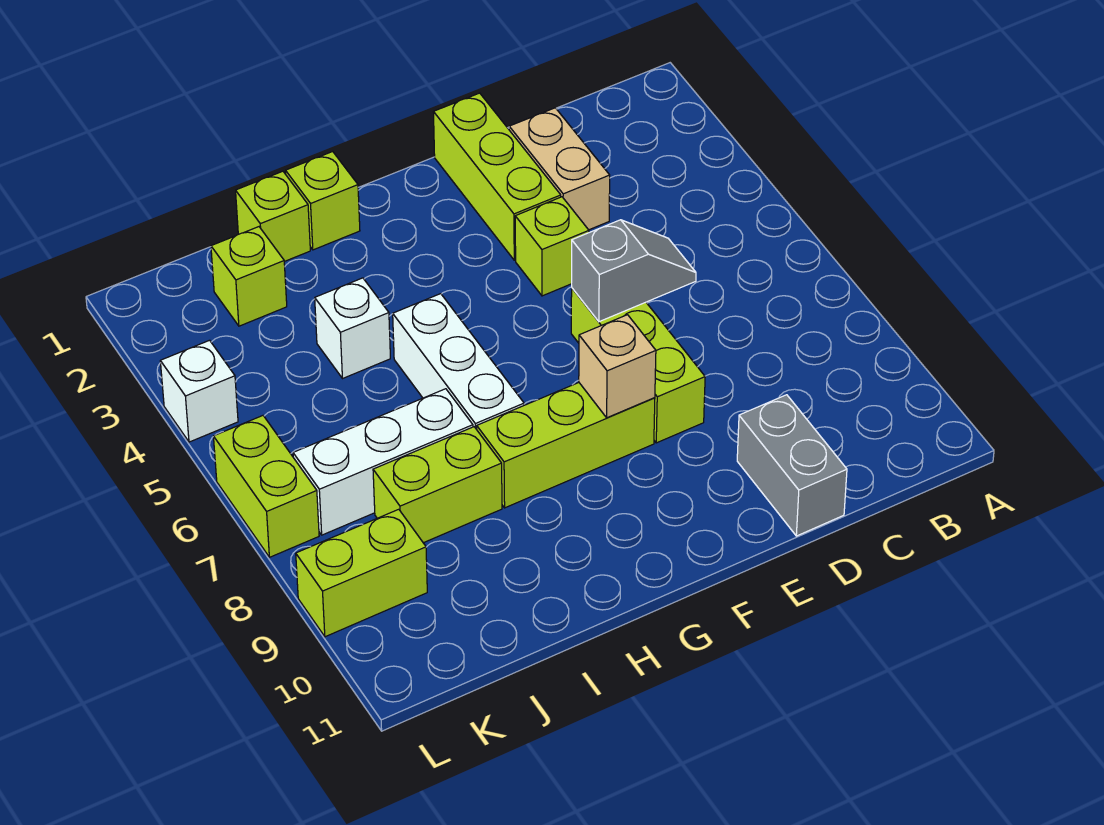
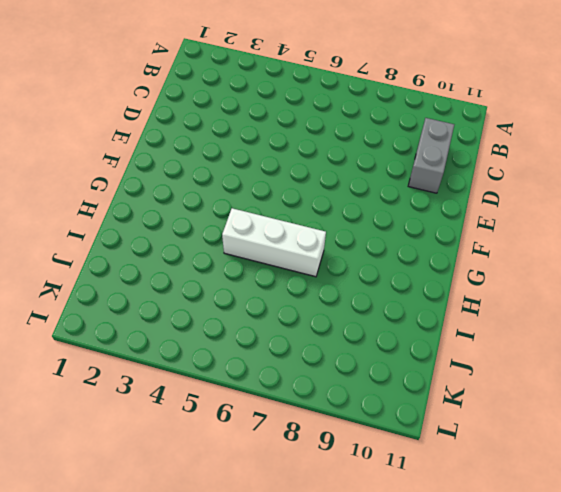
grey 1x2 brick [408,118,454,193] -> grey 1x2 brick turned to [737,395,847,536]
none -> tan 1x2 brick [509,108,610,230]
none -> lime 1x3 brick [434,93,561,260]
none -> lime 1x1 brick [515,197,589,296]

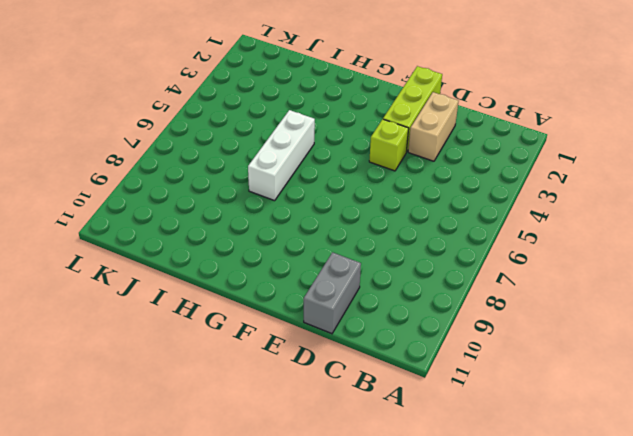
none -> lime 1x3 brick [571,288,705,443]
none -> lime 1x3 brick [477,383,655,508]
none -> lime 1x1 brick [286,152,360,250]

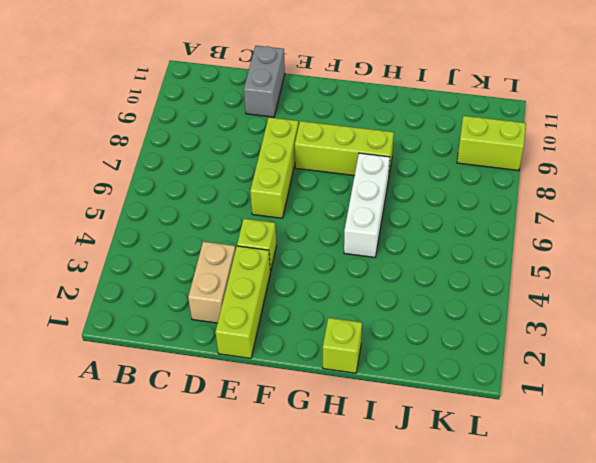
none -> lime 1x1 brick [236,171,310,262]
none -> white 1x1 brick [315,278,390,379]
none -> white 1x3 brick [293,389,473,535]

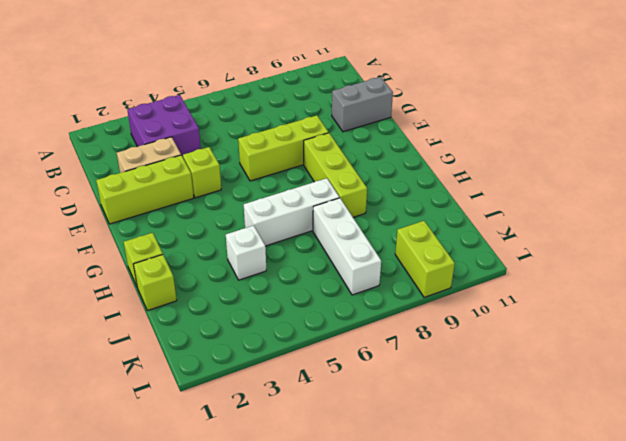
purple 2x2 brick [127,95,201,157] -> none
none -> lime 1x2 brick [373,427,502,543]
none -> lime 1x1 brick [211,227,287,326]
none -> white 1x1 brick [160,340,238,442]

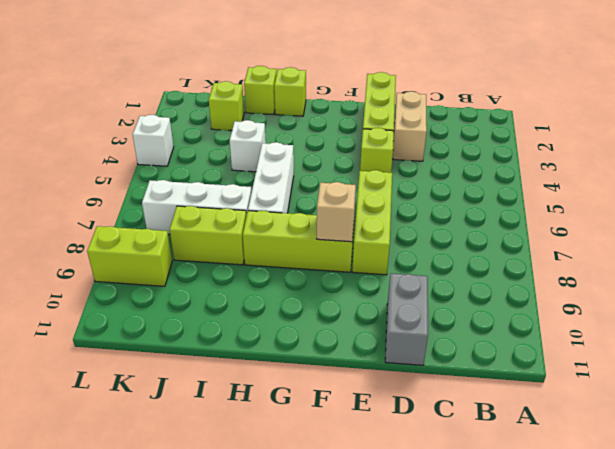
none -> lime 1x2 brick [213,416,319,557]
none -> grey 1x2 slope [572,220,696,322]

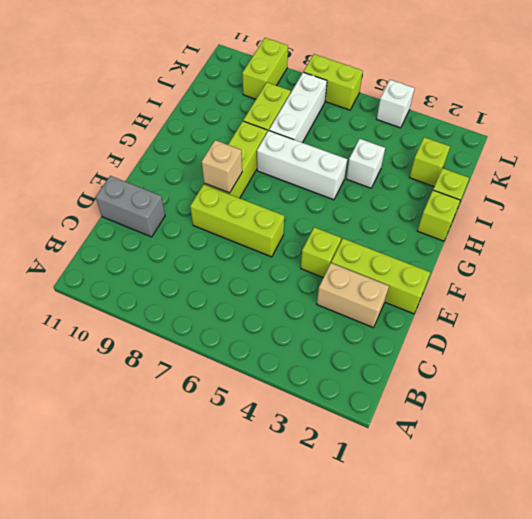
none -> grey 1x2 slope [572,220,696,322]

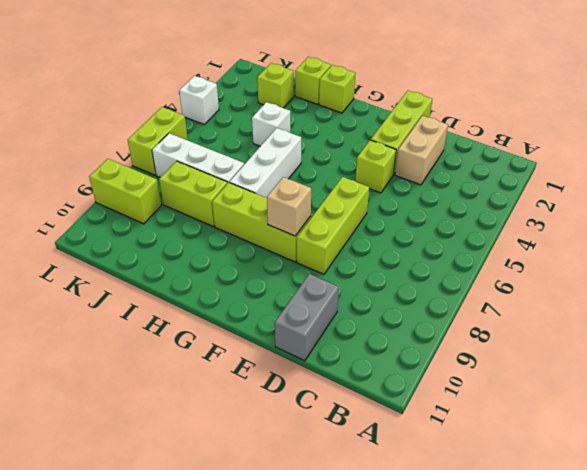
none -> grey 1x2 slope [572,220,696,322]

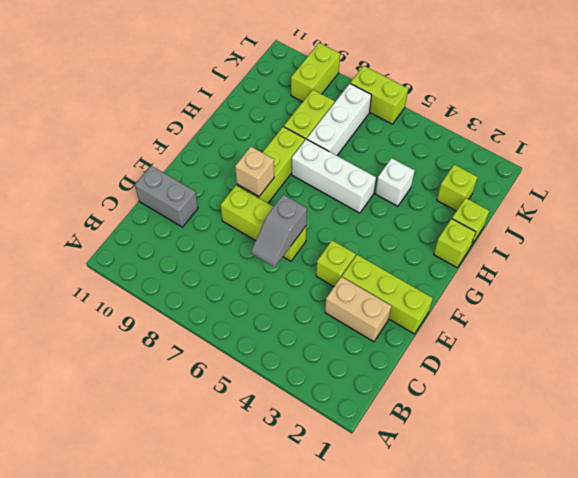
none -> white 1x1 brick [160,340,238,442]

